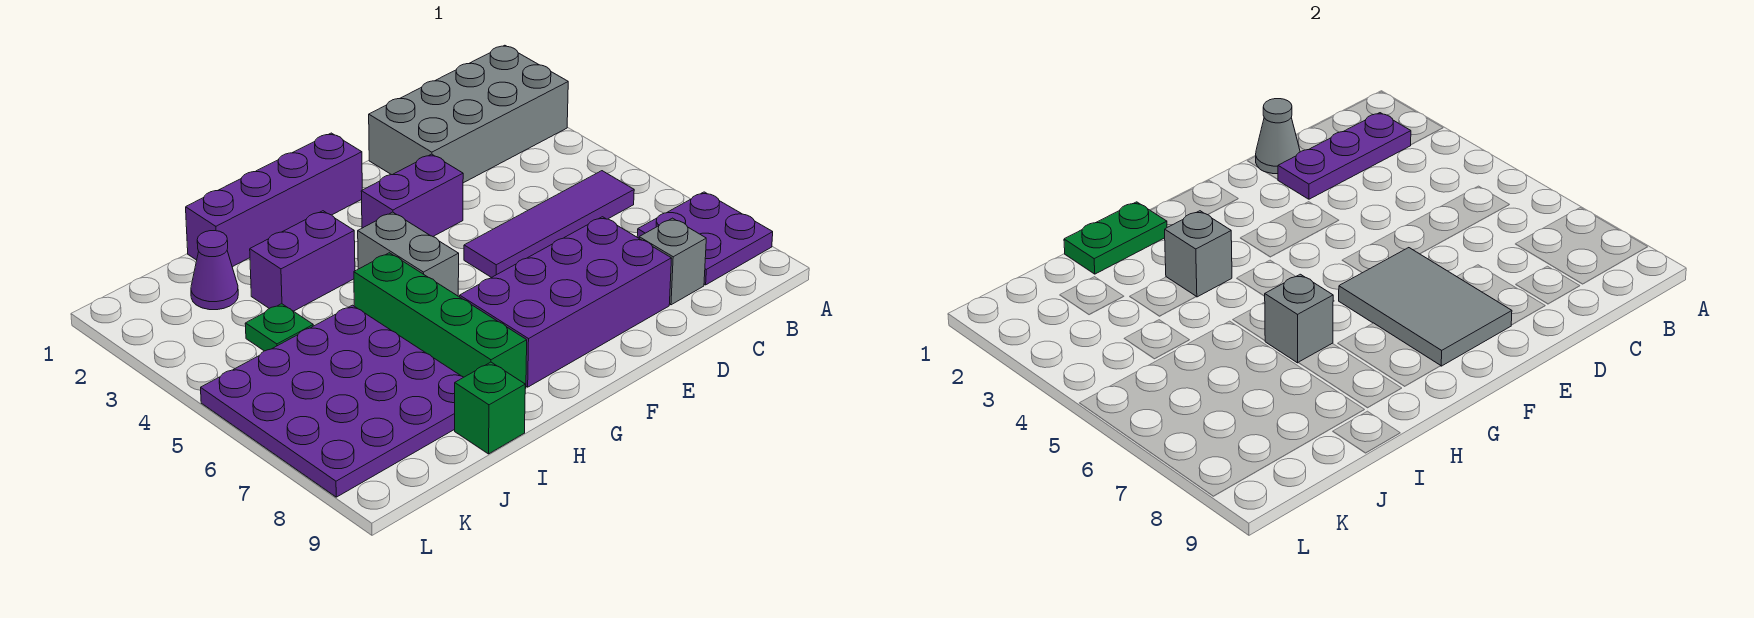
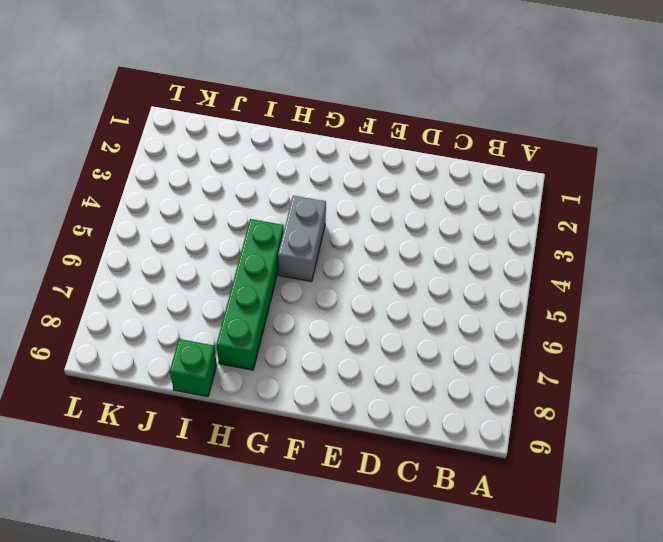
none -> grey 2x4 brick [369,45,568,183]
none -> purple 2x2 plate [637,192,773,285]
none -> purple 1x4 tile [464,171,634,278]

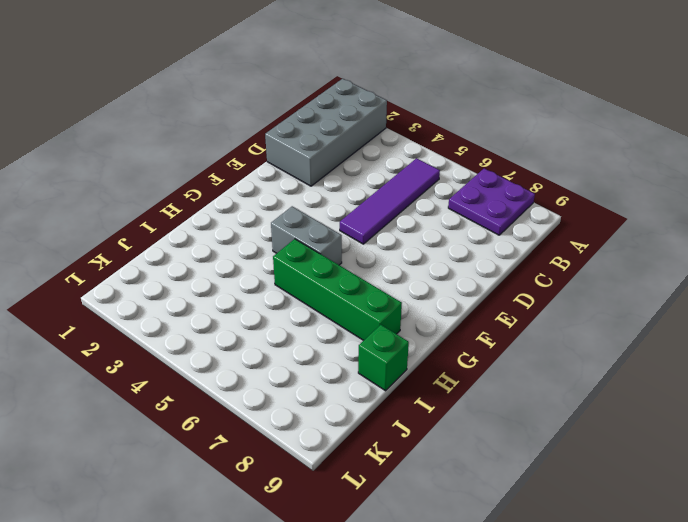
none -> grey 1x1 brick [639,218,706,305]
none -> purple 2x4 brick [460,217,672,387]
none -> purple 1x2 brick [361,154,463,236]

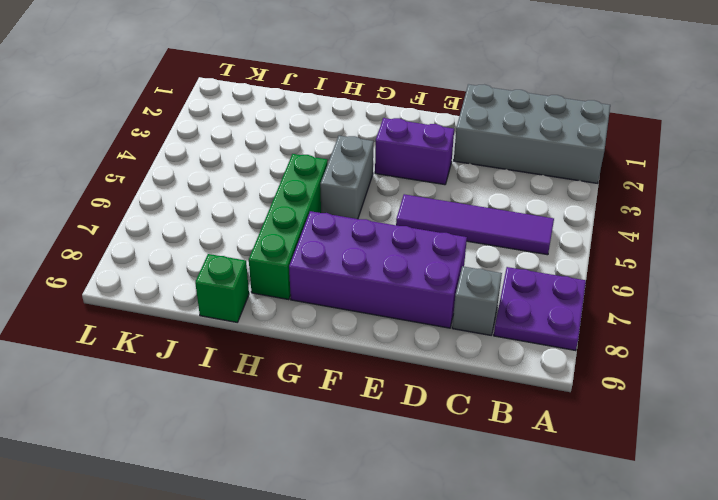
none -> purple 1x4 brick [186,133,362,267]
none -> purple 1x2 brick [250,211,355,311]
none -> purple 4x4 plate [201,305,464,497]

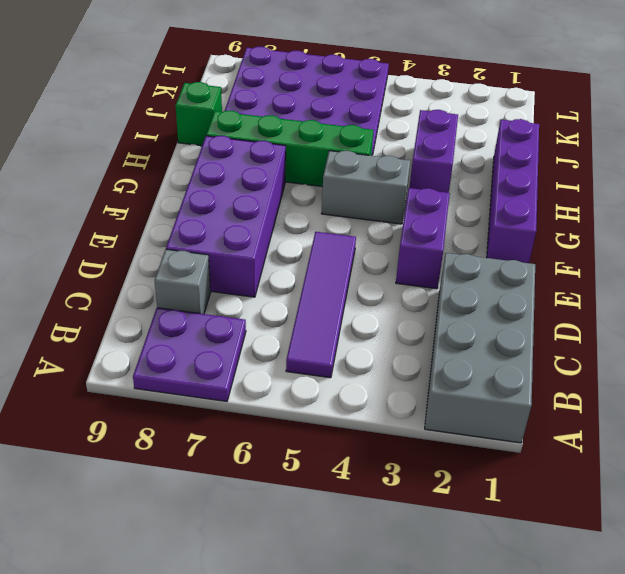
none -> purple 1x1 cone [191,231,238,310]
none -> green 1x1 plate [245,304,313,351]
none -> purple 1x3 plate [1278,113,1411,199]

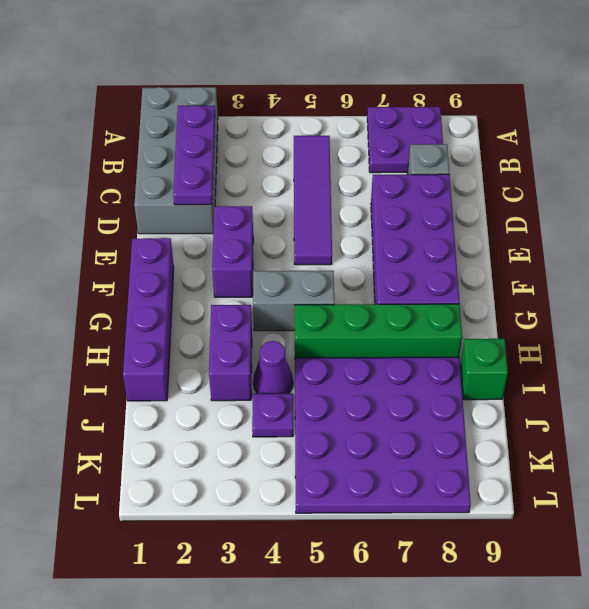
purple 1x1 cone [253,341,293,394] -> purple 1x1 cone moved to [191,231,238,310]
purple 1x1 plate [252,394,293,437] -> green 1x1 plate [245,304,313,351]
none -> grey 1x1 cone [1256,99,1300,174]
none -> grey 2x3 tile [1339,248,1512,366]
none -> green 1x2 plate [1064,202,1167,274]

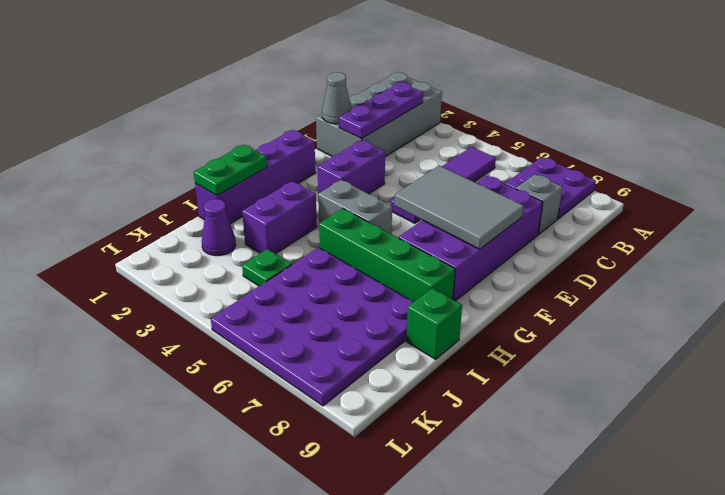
none -> grey 1x1 brick [1165,211,1232,297]
none -> grey 1x1 brick [1265,274,1333,363]

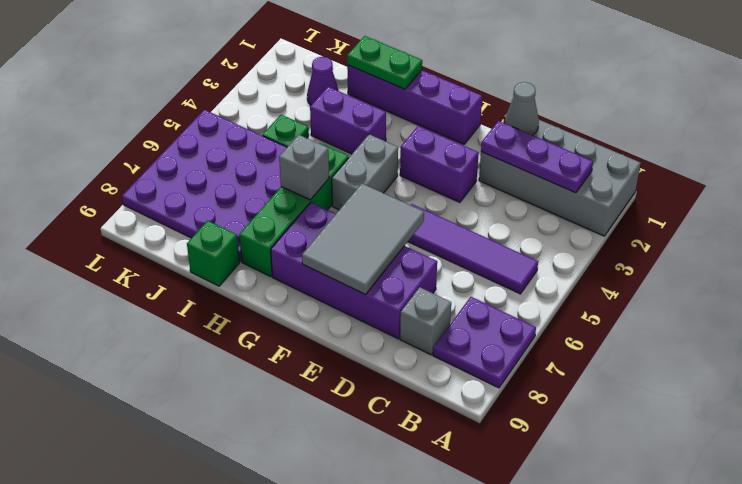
none -> grey 1x1 brick [1165,211,1232,297]

